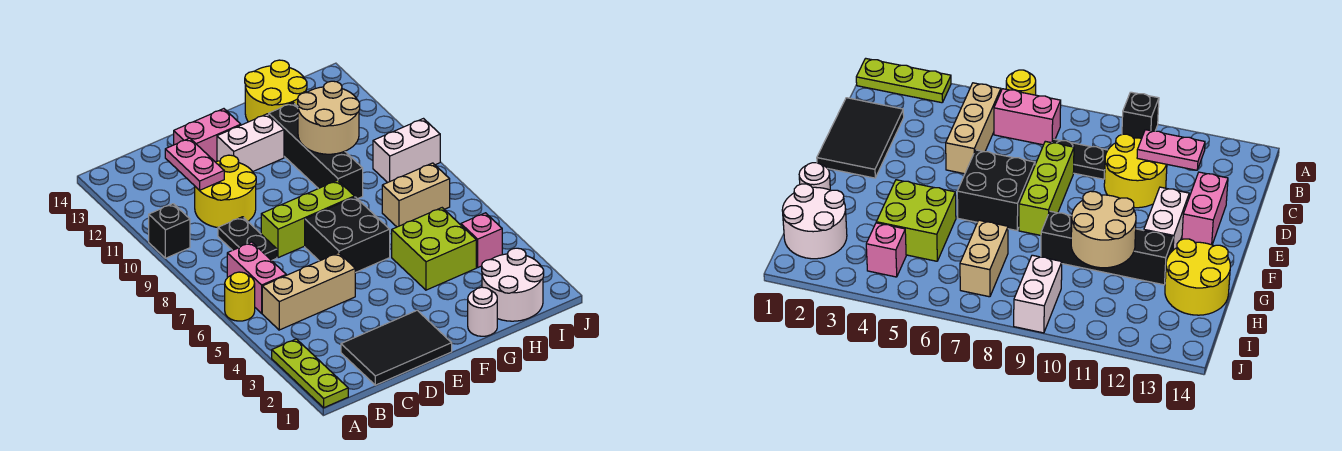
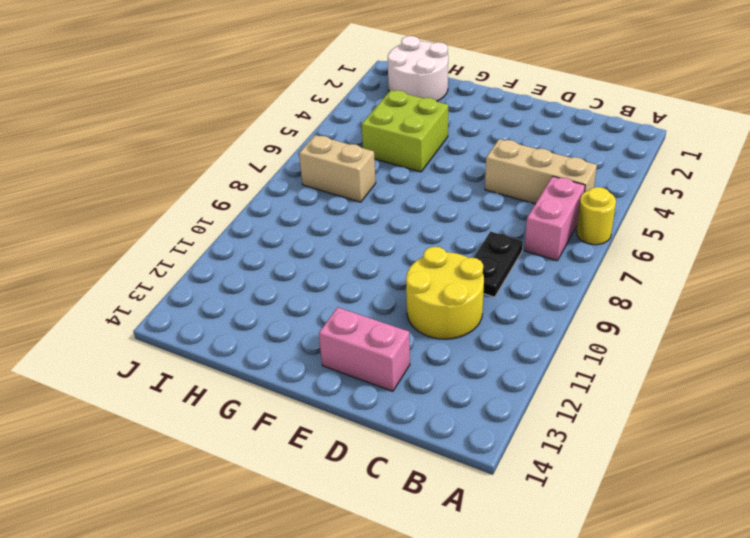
none -> lime 1x3 plate [272,339,348,408]
none -> black 1x1 brick [149,204,190,258]
none -> black 2x3 tile [341,310,452,385]

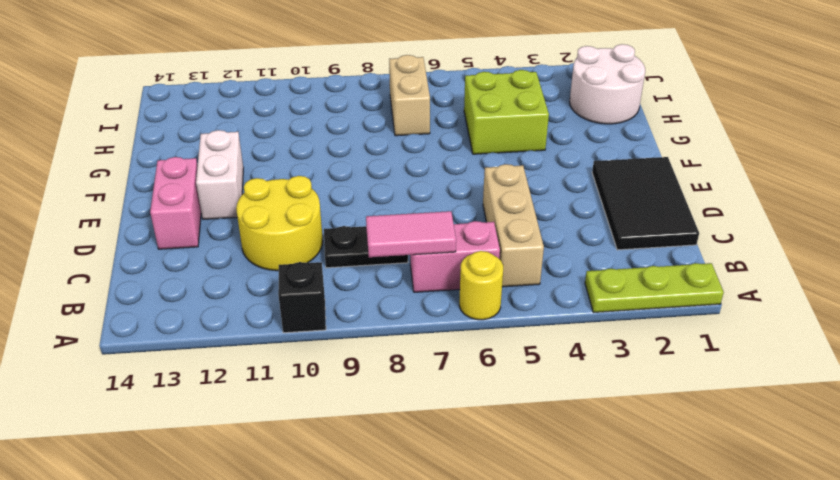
pink 1x2 tile [366,211,456,257] -> none
none -> lime 1x3 brick [261,180,354,258]
none -> black 2x2 brick [305,197,390,273]
none -> white 1x1 round brick [468,287,497,336]

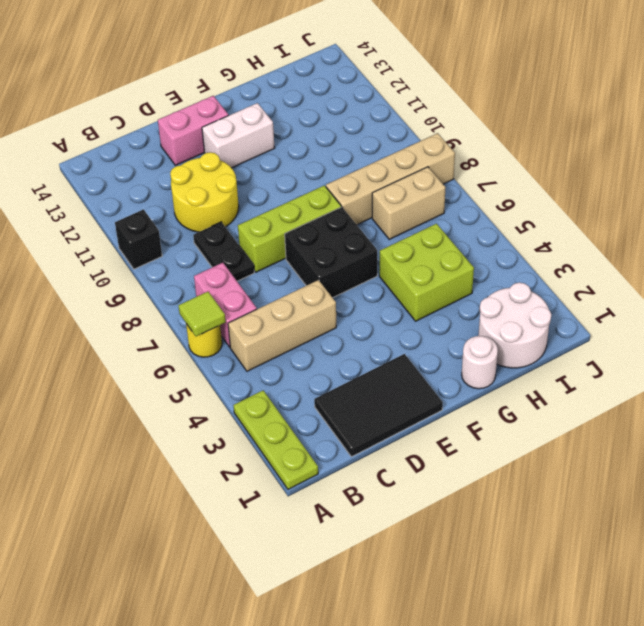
lime 1x1 tile [179,292,226,336] -> none
tan 1x4 brick [326,133,455,225] -> none
none -> black 1x4 brick [269,103,363,199]
none -> yellow 2x2 round brick [245,60,307,122]
none -> pink 1x1 brick [461,213,502,267]

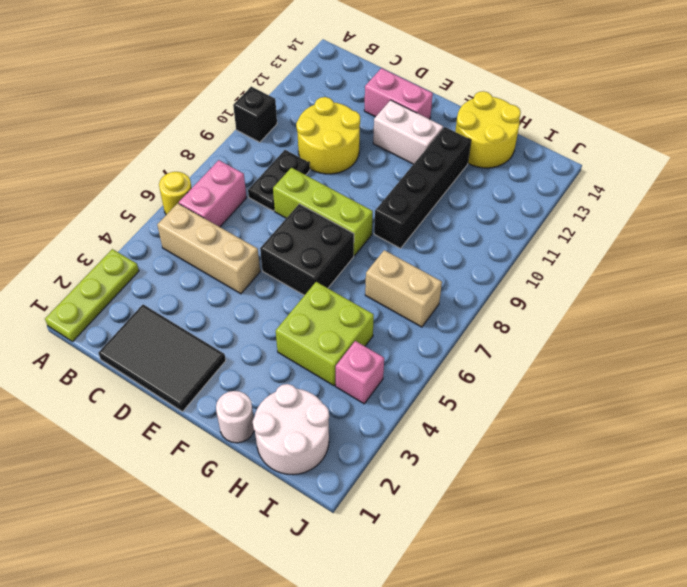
none -> white 1x2 brick [373,119,440,183]
none -> pink 1x2 plate [165,138,224,190]
none -> tan 2x2 round brick [298,81,360,154]

